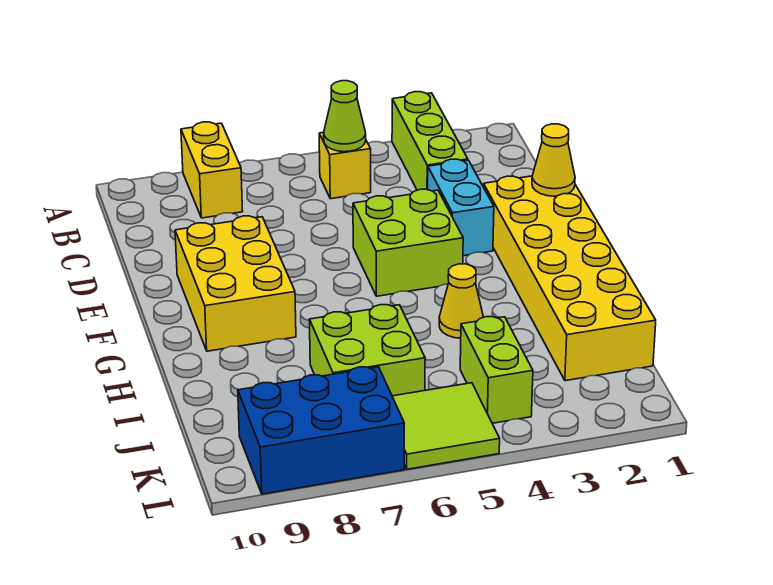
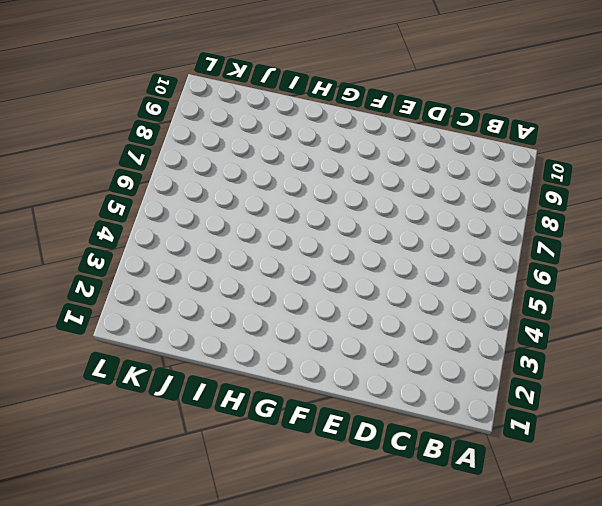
none -> lime 1x3 brick [392,92,468,190]
none -> yellow 1x2 brick [181,122,243,218]
none -> yellow 1x1 brick [319,132,371,199]

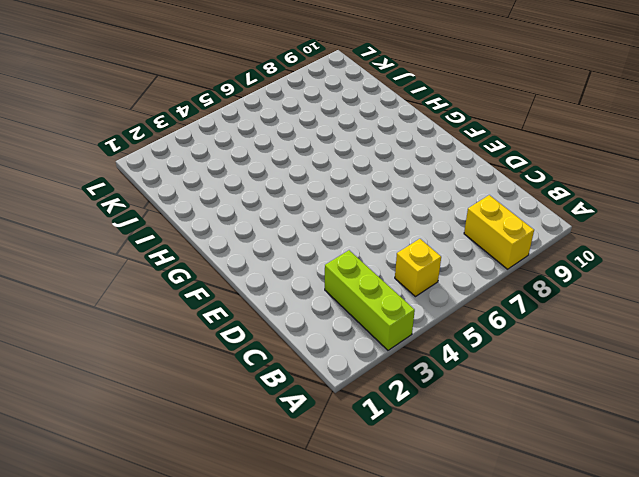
none -> cyan 1x2 brick [428,159,494,256]
none -> yellow 2x6 brick [483,176,656,381]
none -> lime 2x2 brick [353,189,463,296]

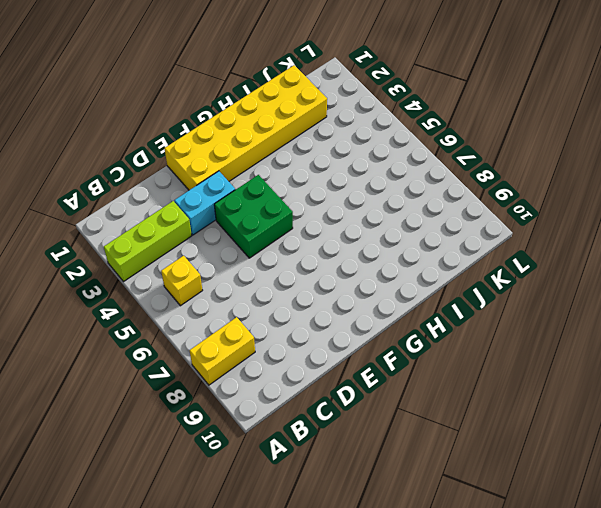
green 2x2 brick [214,175,293,258] -> lime 2x2 brick [353,189,463,296]
none -> yellow 2x3 brick [175,216,296,351]
none -> yellow 1x1 cone [439,264,483,338]
none -> lime 2x2 brick [309,305,425,396]

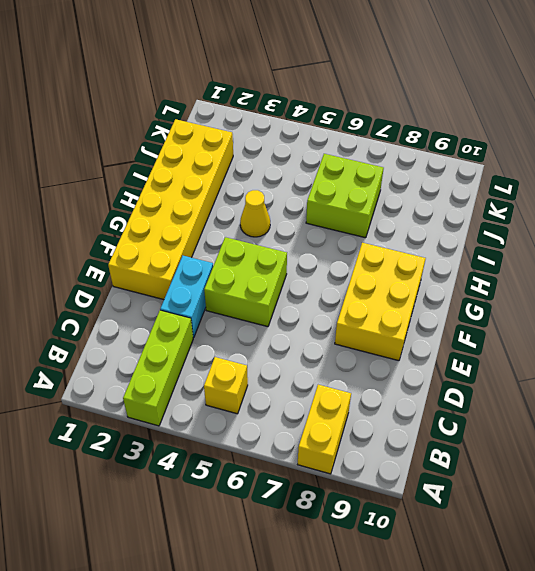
none -> lime 1x2 brick [460,317,533,423]
none -> lime 2x2 tile [392,383,500,469]
none -> blue 2x3 brick [238,367,404,494]

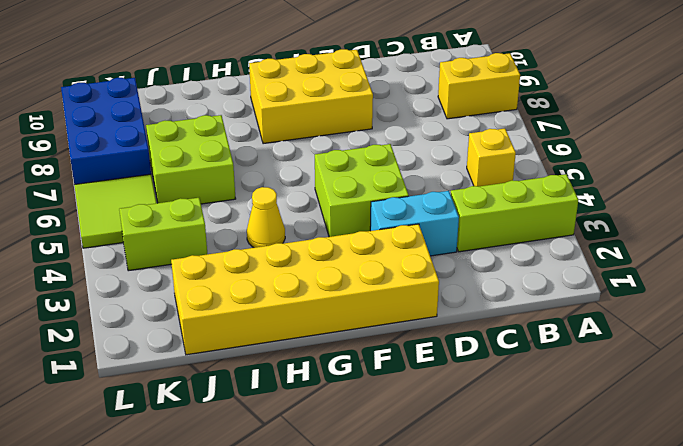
none -> lime 1x1 cone [324,81,366,152]
none -> yellow 1x1 cone [532,124,575,196]

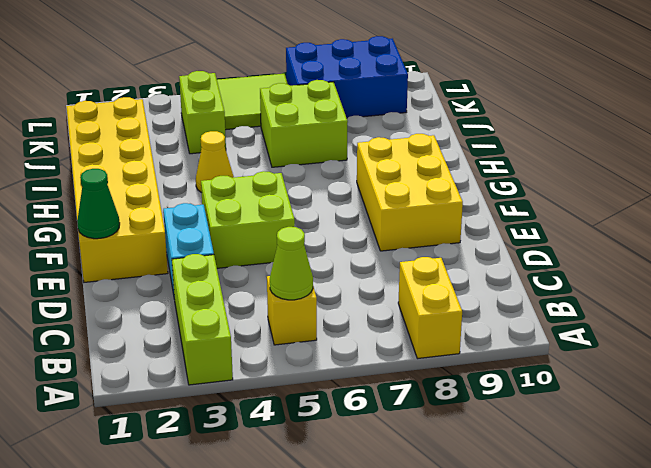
green 1x1 cone [77,169,120,239] -> yellow 1x1 cone [532,124,575,196]

